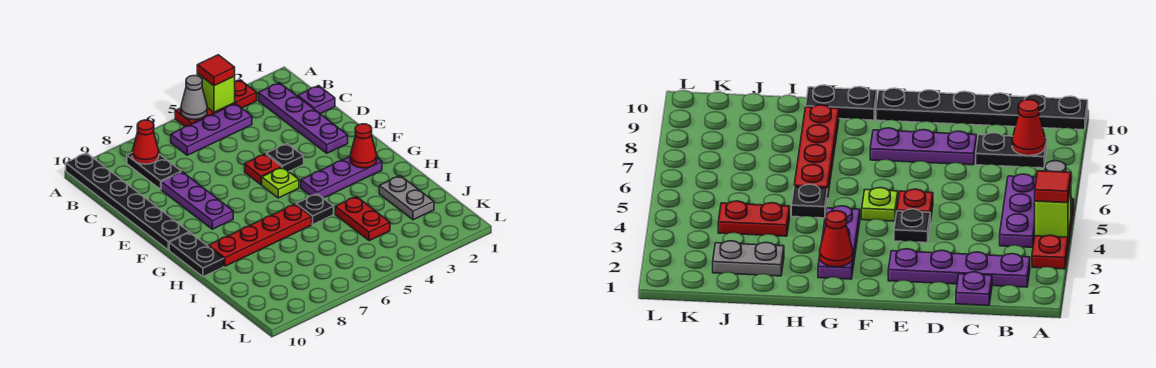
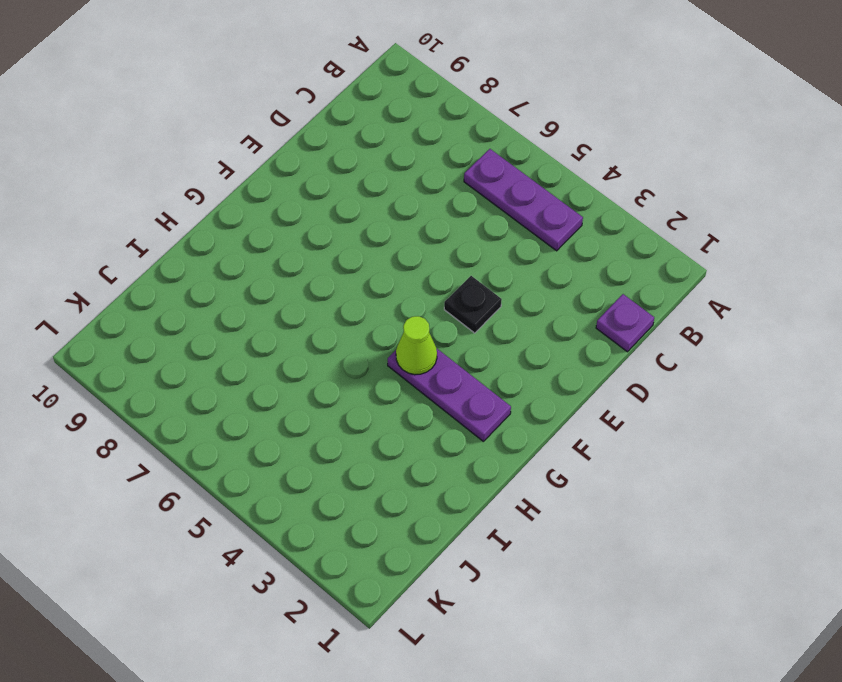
lime 1x1 cone [396,316,437,375] -> none
none -> red 1x3 plate [175,80,257,127]
none -> black 1x6 plate [66,153,189,250]
none -> purple 1x4 plate [259,83,348,153]

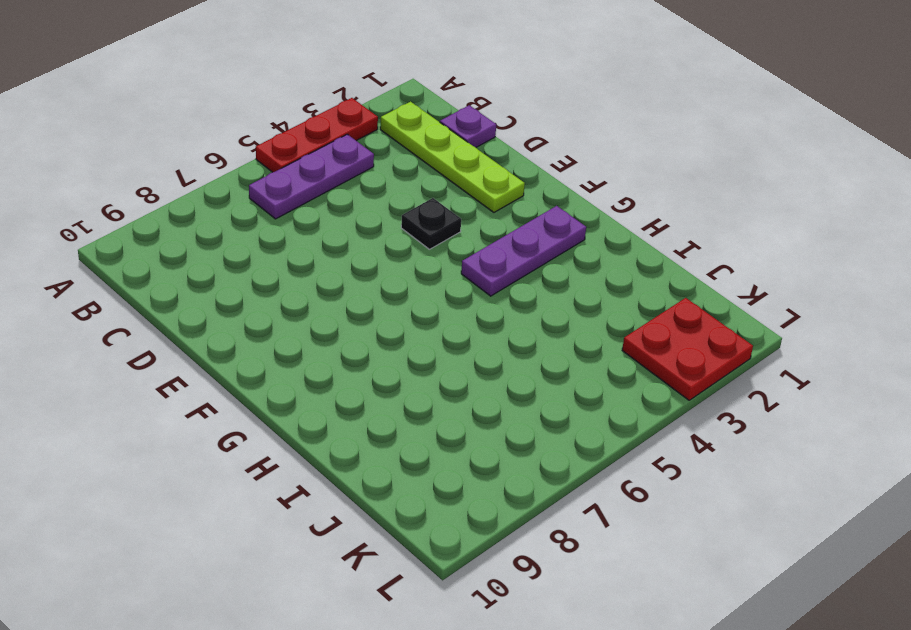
lime 1x4 plate [380,102,525,212] -> purple 1x4 plate [259,83,348,153]
red 2x2 plate [622,298,753,400] -> none
none -> black 1x6 plate [66,153,189,250]
none -> black 1x2 plate [127,153,181,189]
none -> purple 1x3 plate [161,172,233,229]

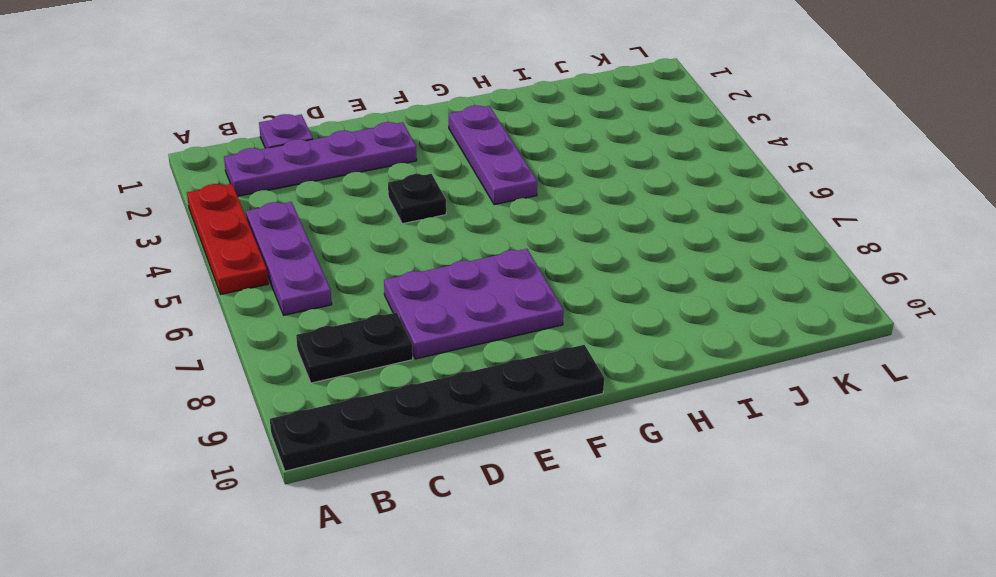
purple 2x3 plate [384,249,564,359] -> purple 1x3 plate [161,172,233,229]
none -> red 1x1 plate [245,154,282,185]
none -> lime 1x1 plate [262,167,299,198]
none -> black 1x2 plate [169,233,224,277]

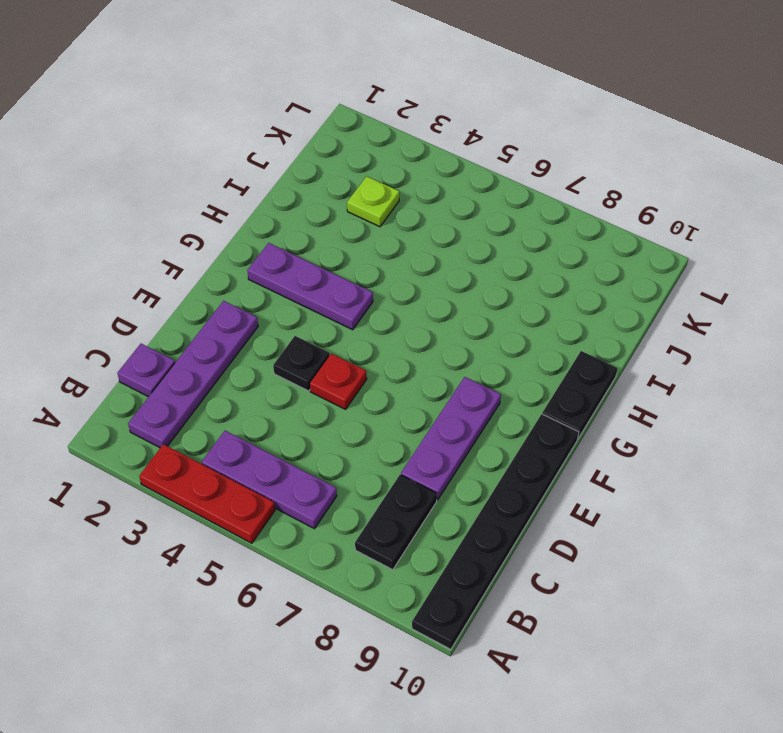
lime 1x1 plate [347,176,399,227] -> lime 1x1 plate moved to [262,167,299,198]
none -> black 1x1 plate [296,194,334,224]
none -> red 1x4 plate [209,204,312,266]
none -> grey 1x2 plate [379,176,434,220]

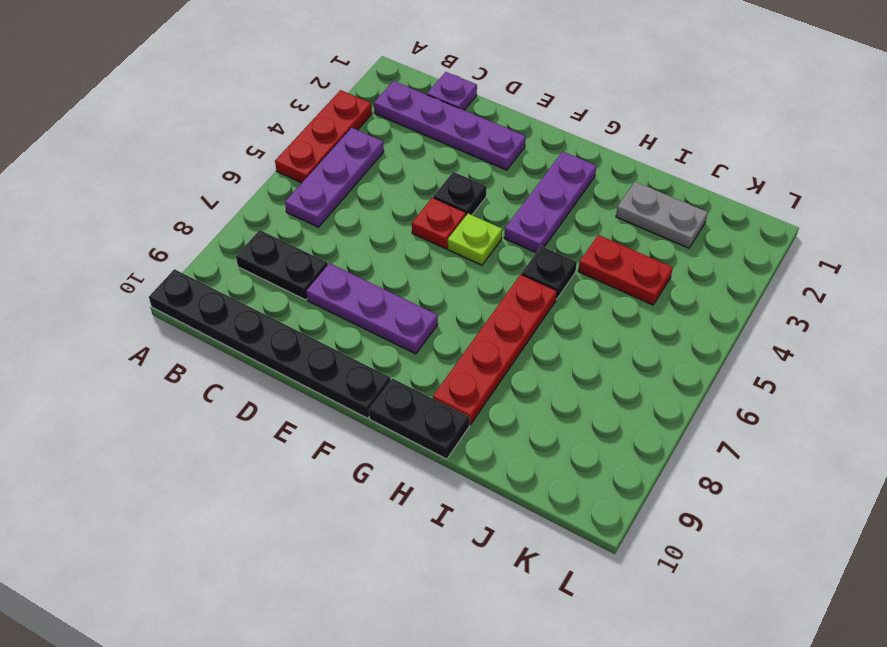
none -> lime 1x1 brick [197,74,235,112]
none -> grey 1x1 cone [181,76,207,120]
none -> red 1x1 cone [132,120,159,164]

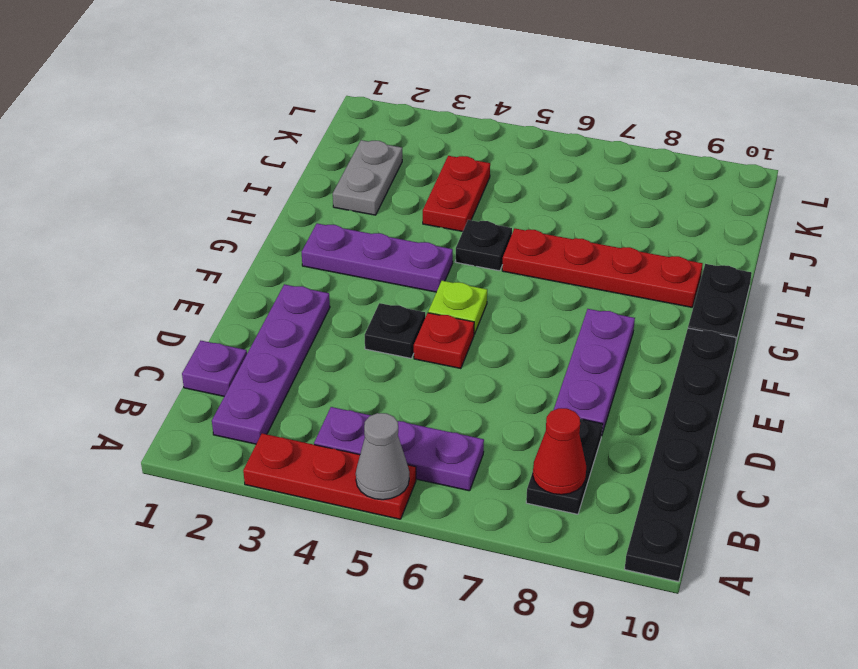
none -> lime 1x1 brick [197,74,235,112]
none -> red 1x1 cone [350,124,377,168]
none -> red 1x1 tile [197,55,235,86]

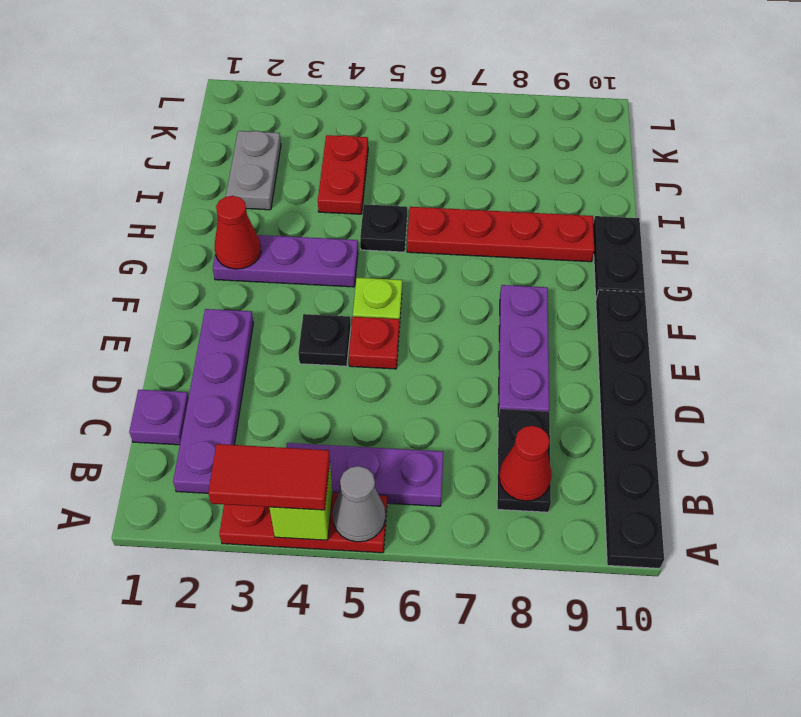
red 1x2 tile [208,444,330,510] -> red 1x1 tile [197,55,235,86]

